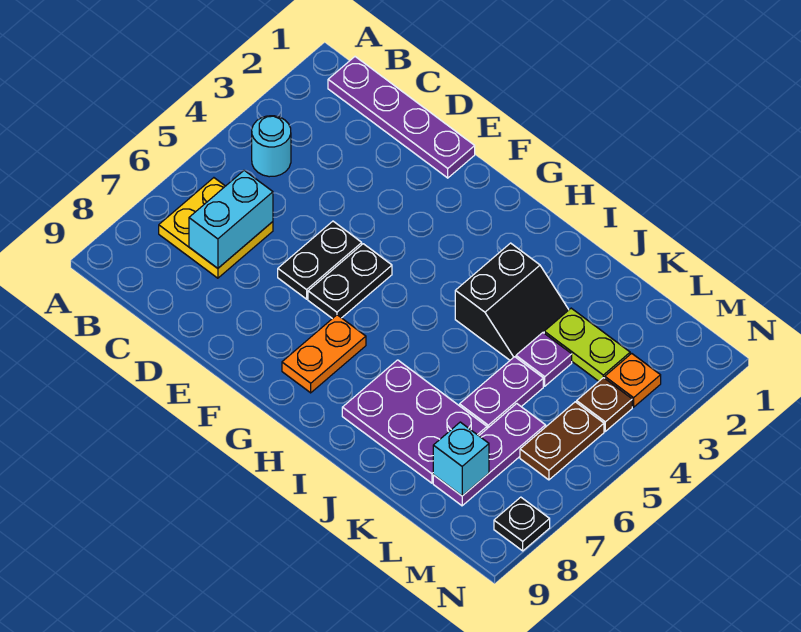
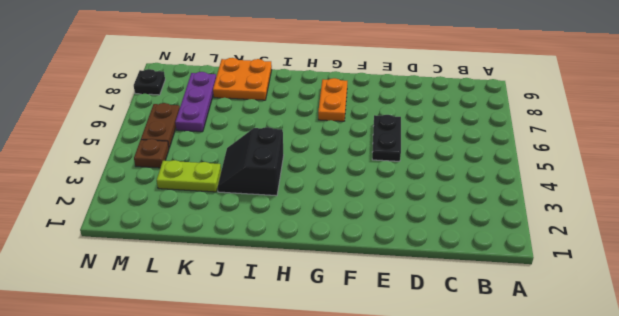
orange 2x2 plate [213,58,272,100] -> purple 2x3 plate [342,360,487,483]
none -> purple 1x4 plate [328,57,475,178]
none -> cyan 1x1 round brick [252,116,291,177]
none -> yellow 2x2 plate [159,178,273,278]

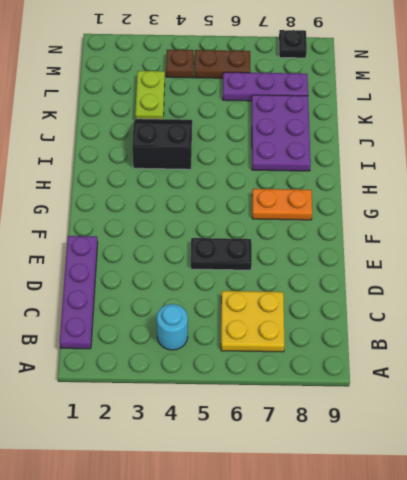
none -> black 1x2 plate [308,244,392,319]
none -> purple 1x1 plate [516,333,572,386]
none -> purple 1x2 plate [460,357,543,428]

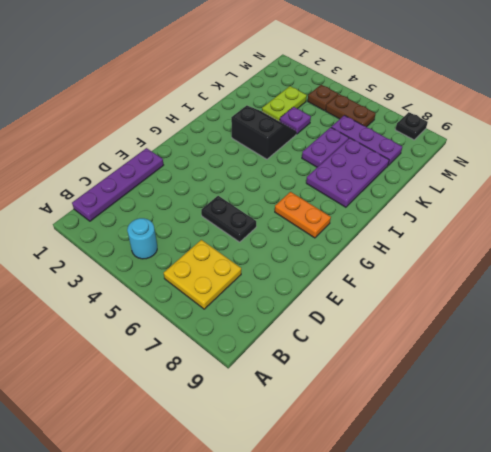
purple 1x2 plate [302,127,349,167] -> purple 1x2 plate turned to [460,357,543,428]
none -> black 1x2 plate [308,244,392,319]
none -> orange 1x1 plate [605,353,661,407]
none -> cyan 1x2 brick [189,170,273,268]

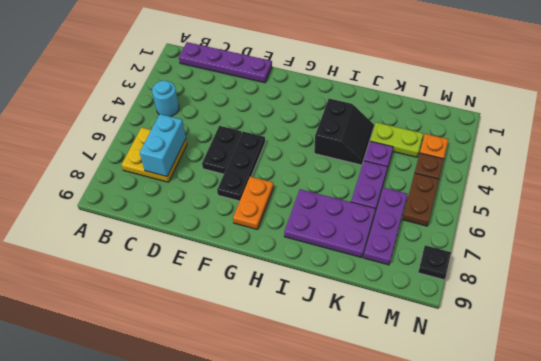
black 1x3 plate [217,132,265,201] -> black 1x2 plate [308,244,392,319]
none -> cyan 1x1 brick [433,422,489,496]

